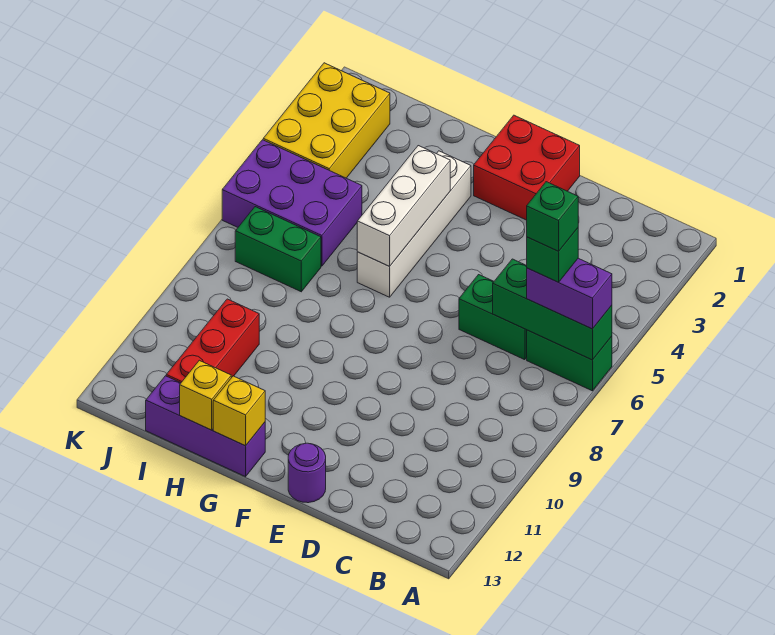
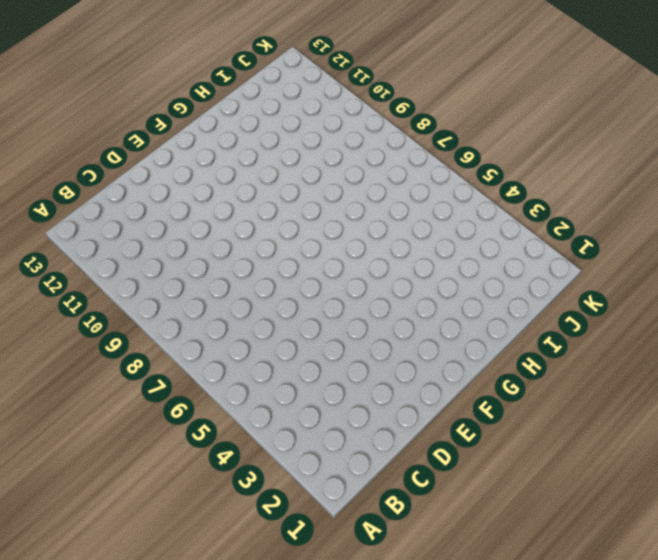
none -> green 1x2 brick [527,330,612,391]
none -> green 1x2 brick [459,275,527,360]
none -> red 2x2 brick [474,115,580,220]

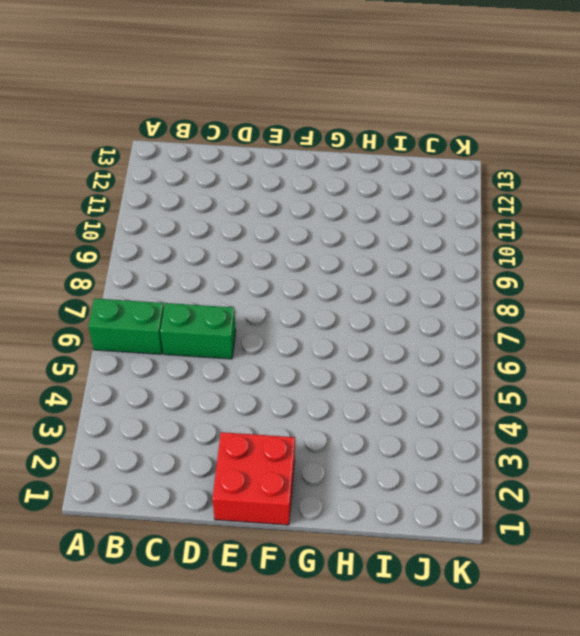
none -> purple 1x1 round brick [288,443,326,503]
none -> white 1x4 brick [357,151,471,297]
none -> purple 1x3 brick [146,376,265,477]

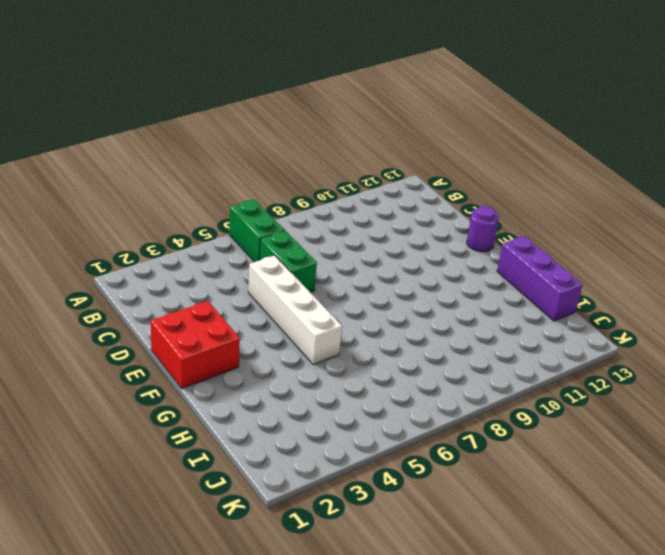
white 1x4 brick [248,255,342,365] -> white 1x4 brick turned to [357,151,471,297]
none -> purple 2x3 brick [222,140,362,266]
none -> green 1x2 brick [235,207,321,292]
none -> red 1x3 brick [166,299,259,383]

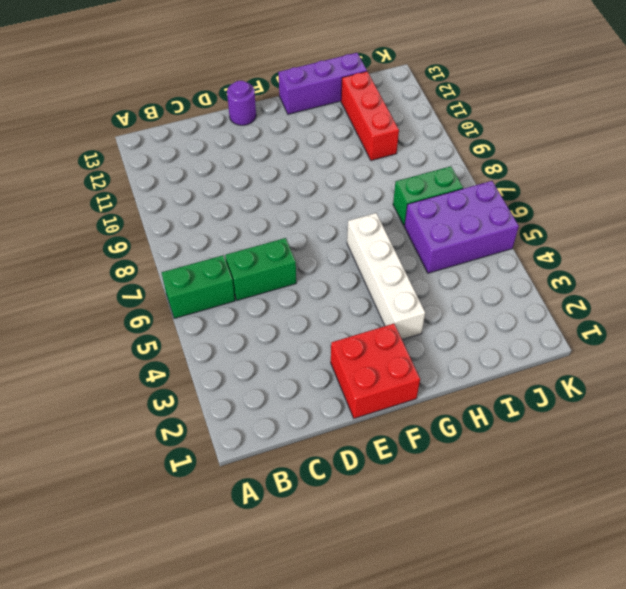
none -> yellow 2x3 brick [263,63,390,178]
none -> green 1x3 brick [493,259,612,360]
none -> white 1x3 brick [357,146,450,266]

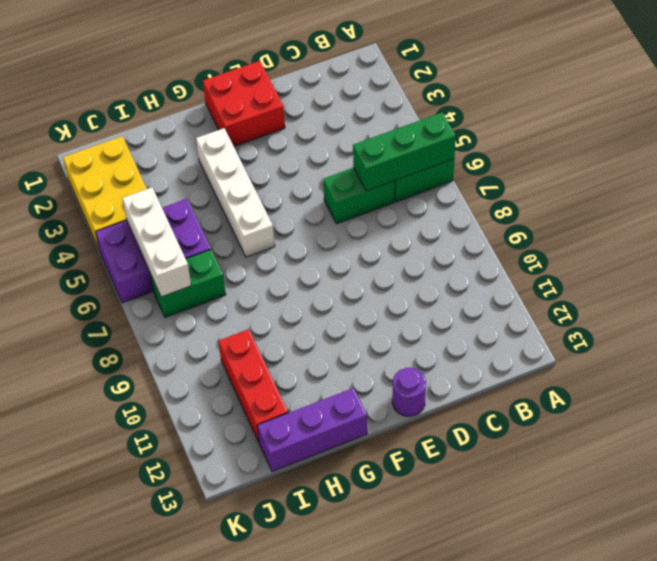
white 1x3 brick [122,187,191,297] -> white 1x3 brick moved to [357,146,450,266]
none -> yellow 1x1 brick [213,376,265,446]
none -> yellow 1x1 brick [180,360,231,430]
none -> purple 1x2 brick [527,258,612,329]

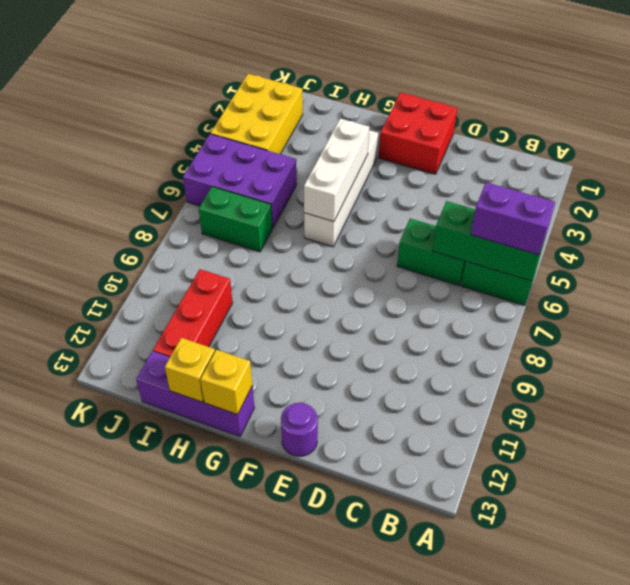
none -> green 1x1 brick [527,228,578,282]
none -> green 1x1 brick [527,182,578,251]

